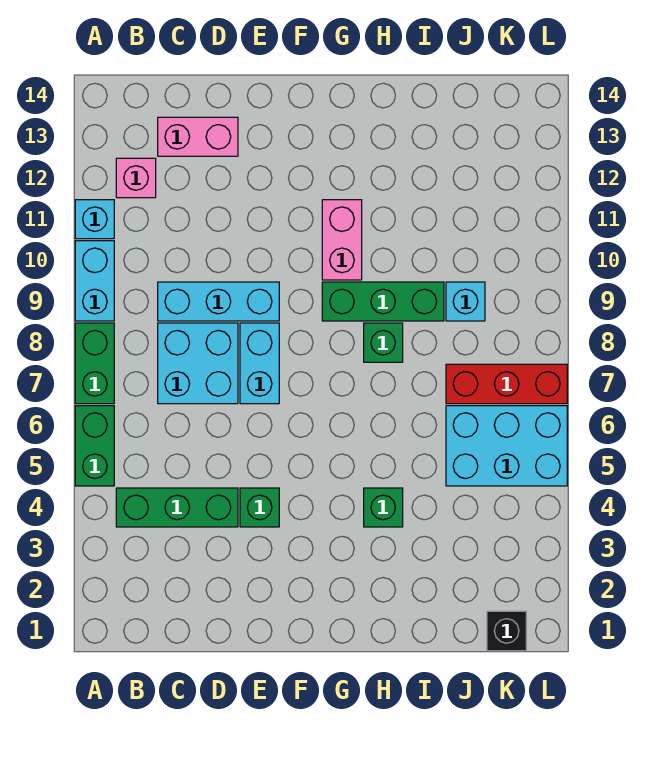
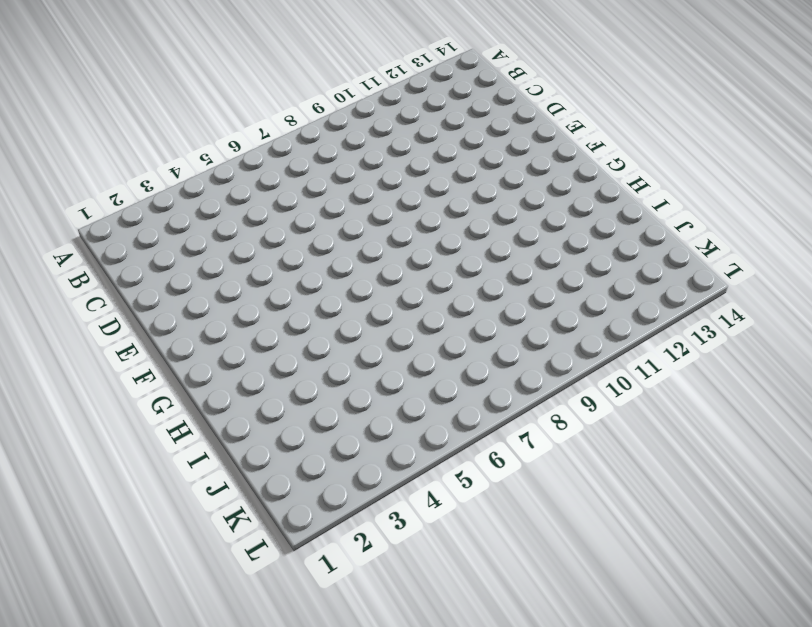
none -> green 1x2 brick [75,406,114,486]
none -> green 1x2 brick [75,323,114,404]
none -> cyan 1x2 brick [75,241,114,321]

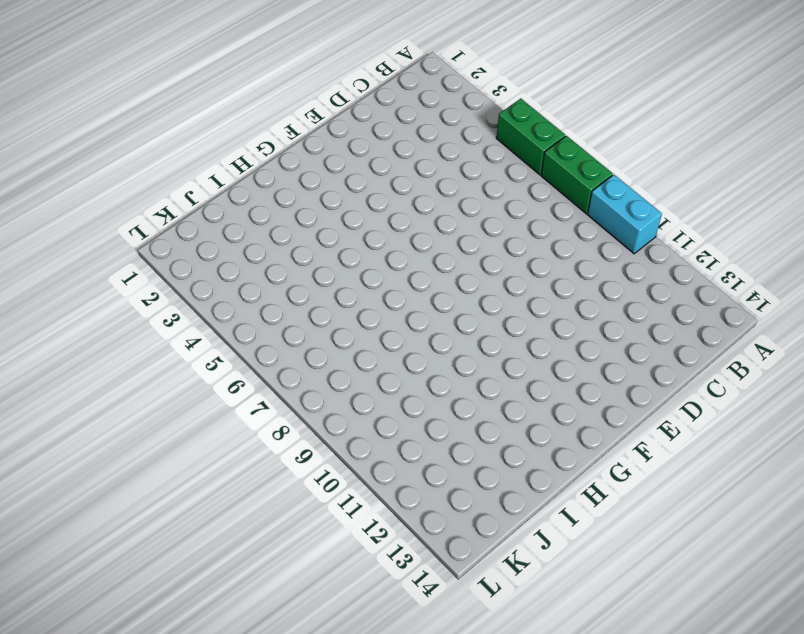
none -> cyan 1x1 brick [75,200,114,239]
none -> green 1x3 brick [116,488,238,527]
none -> pink 1x1 brick [116,158,156,198]

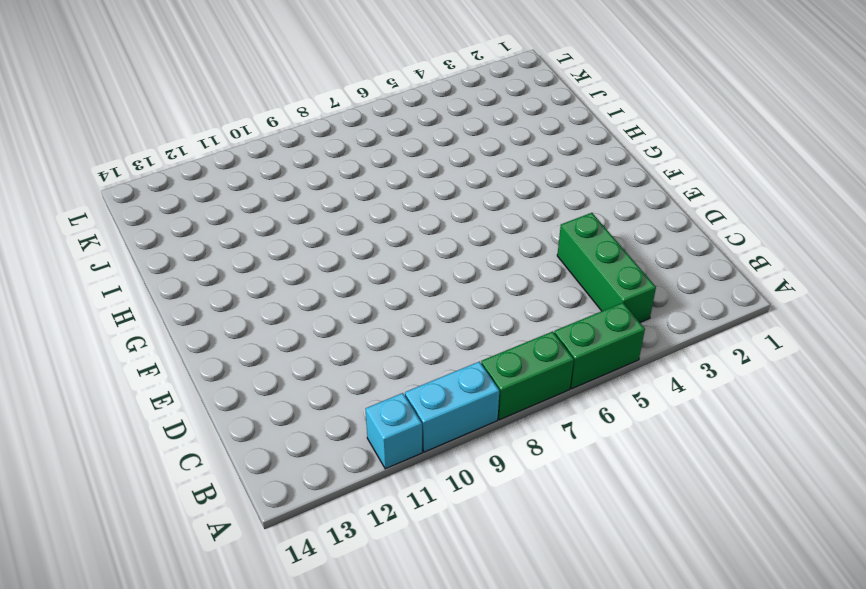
none -> pink 1x1 brick [116,158,156,198]
none -> cyan 2x2 brick [158,323,238,404]
none -> cyan 1x3 brick [158,282,279,321]

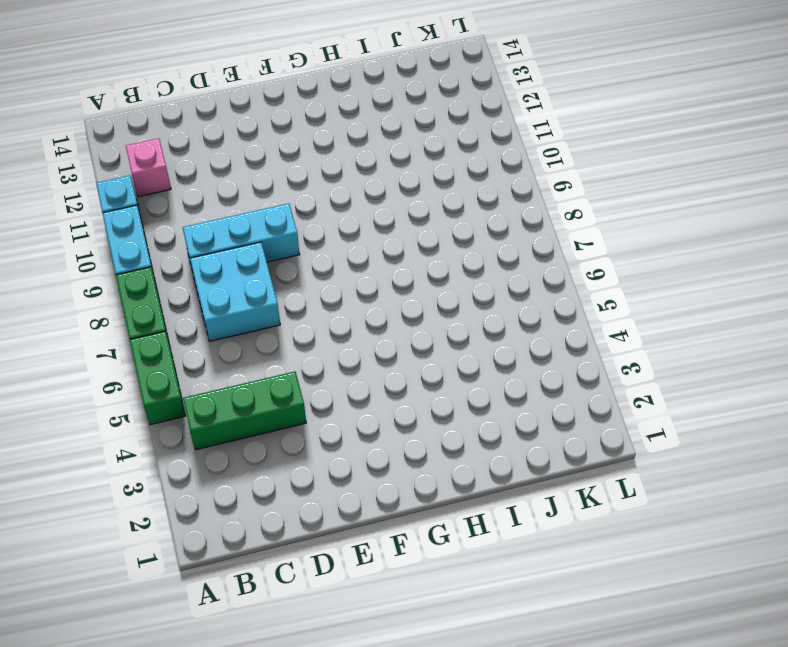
none -> pink 1x2 brick [158,117,238,156]
none -> green 1x1 brick [240,488,279,527]
none -> cyan 1x2 brick [240,323,279,404]

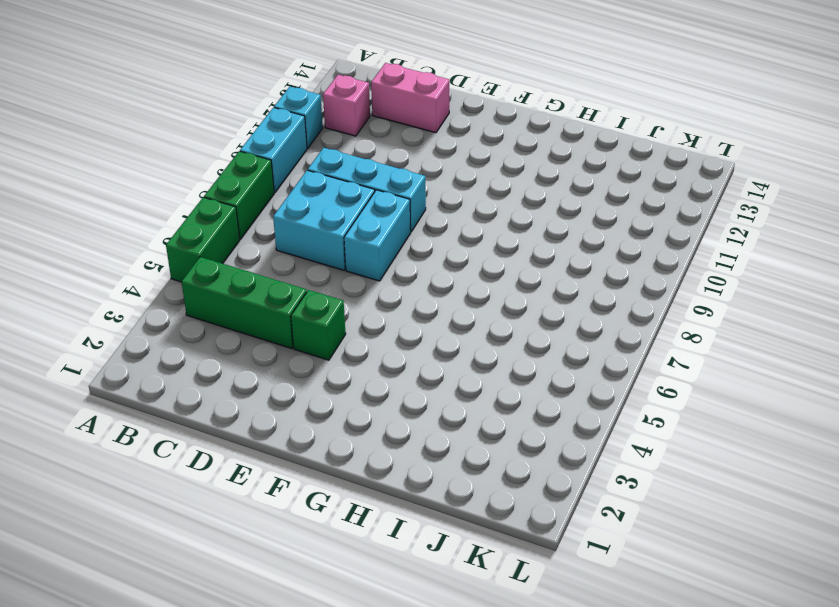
none -> green 1x3 brick [322,282,444,321]
none -> pink 1x2 brick [322,200,362,280]
none -> green 1x1 brick [364,488,403,527]

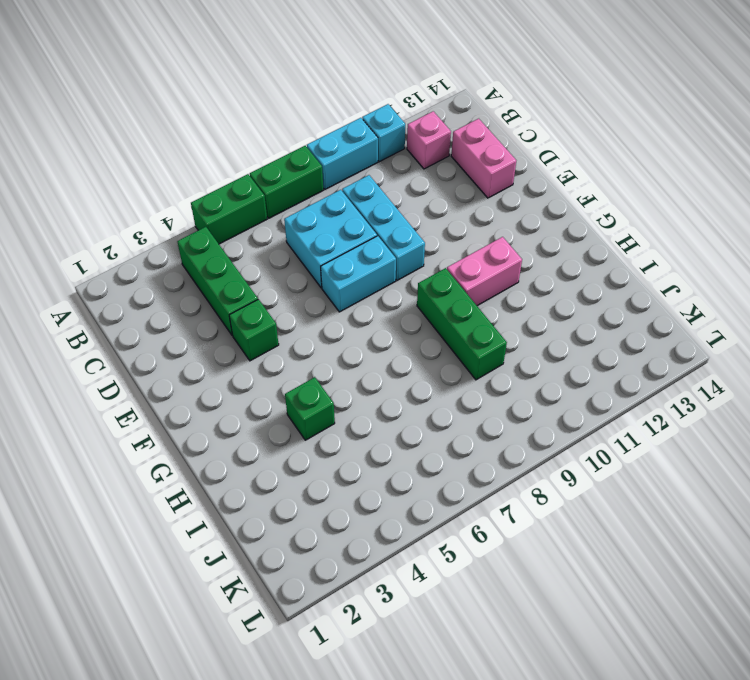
none -> green 1x1 brick [364,323,403,362]
none -> cyan 2x3 brick [446,406,567,486]
none -> red 1x3 brick [446,364,567,404]

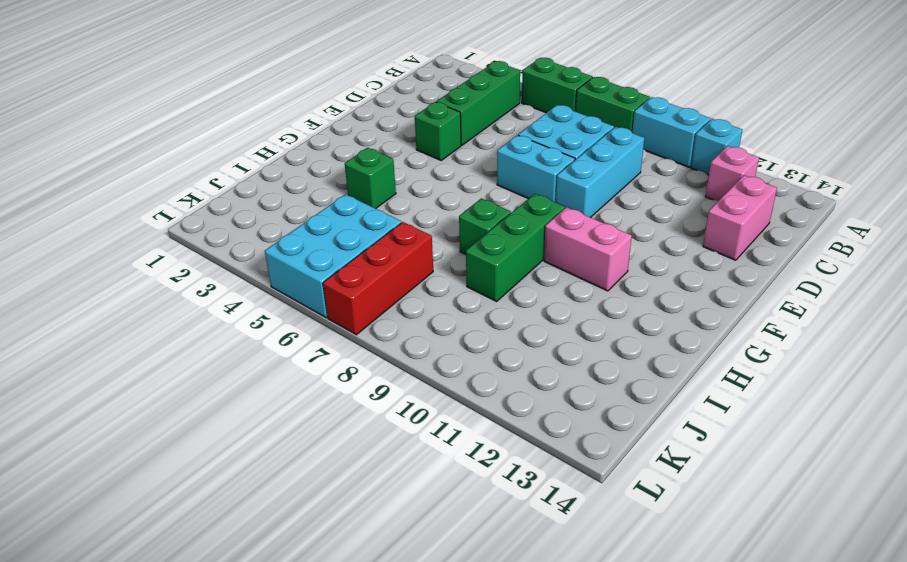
none -> cyan 1x1 brick [446,282,485,321]
none -> black 1x1 brick [487,611,526,651]

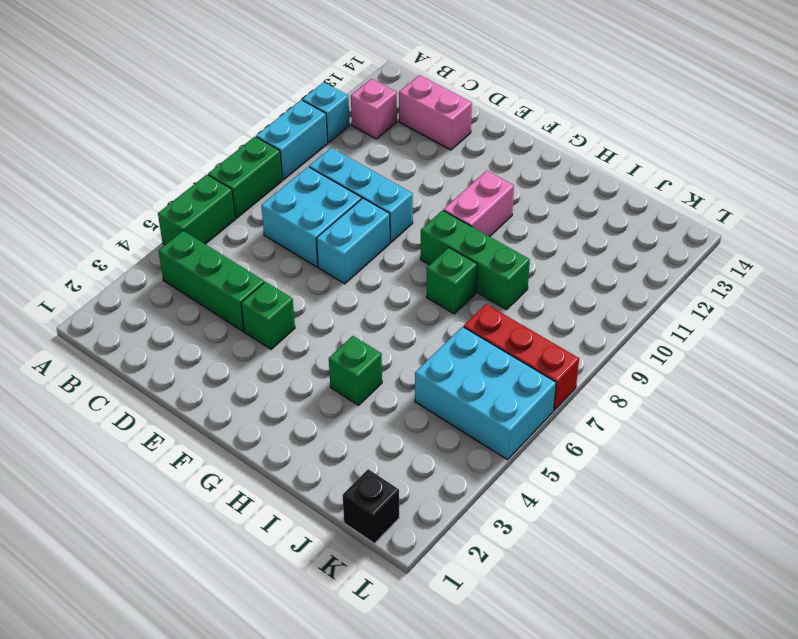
none -> cyan 1x1 brick [446,282,485,321]

